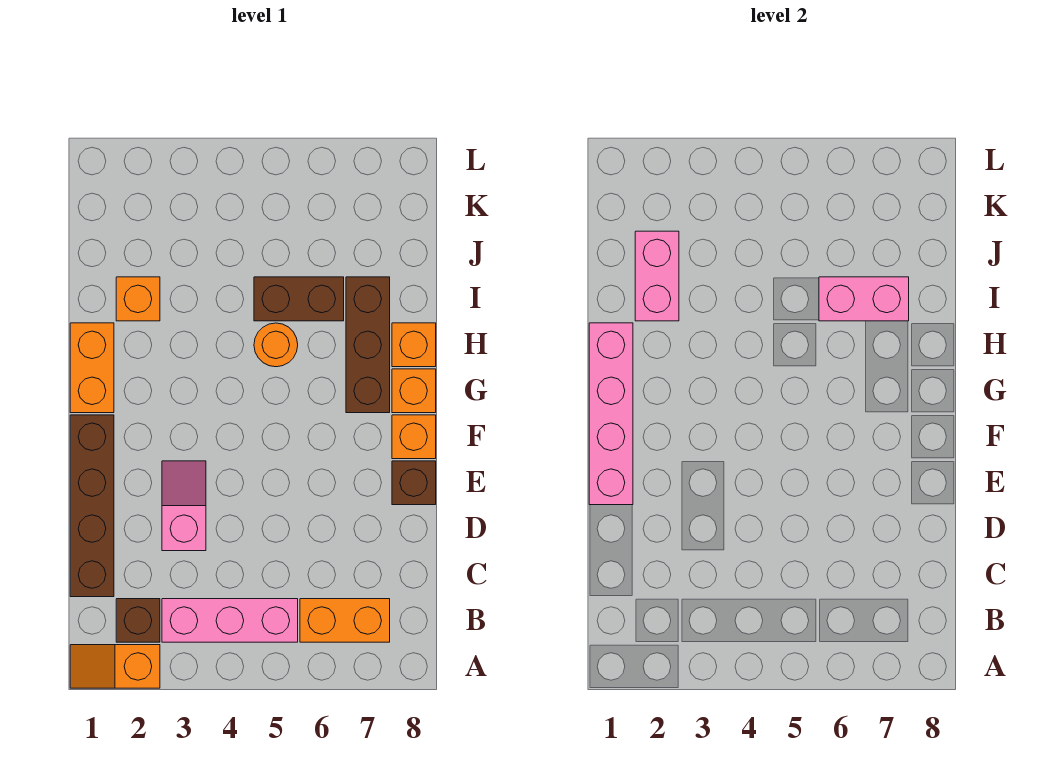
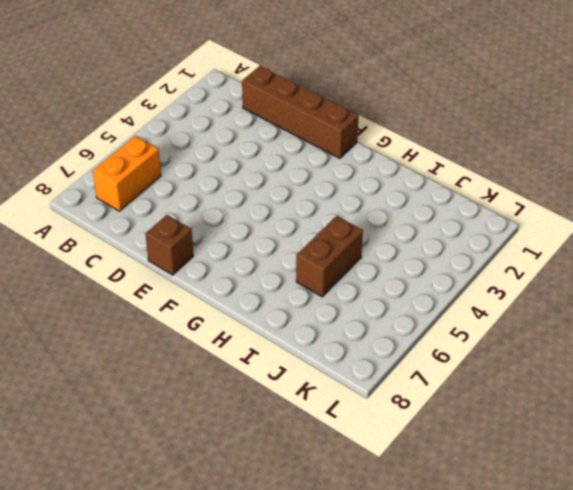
none -> orange 1x2 slope [70,645,160,688]
none -> brown 1x1 brick [116,599,160,642]
none -> pink 1x3 brick [162,599,298,642]

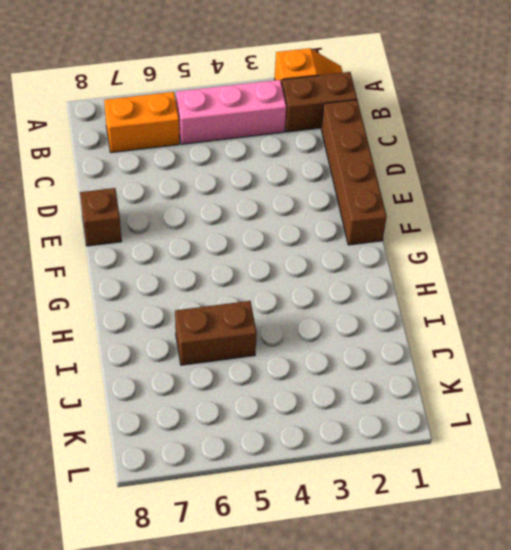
brown 1x2 brick [282,72,357,132] -> brown 1x1 brick [116,599,160,642]
none -> pink 1x2 slope [162,461,206,551]
none -> orange 1x1 brick [392,415,436,459]
none -> orange 1x2 brick [70,323,114,413]

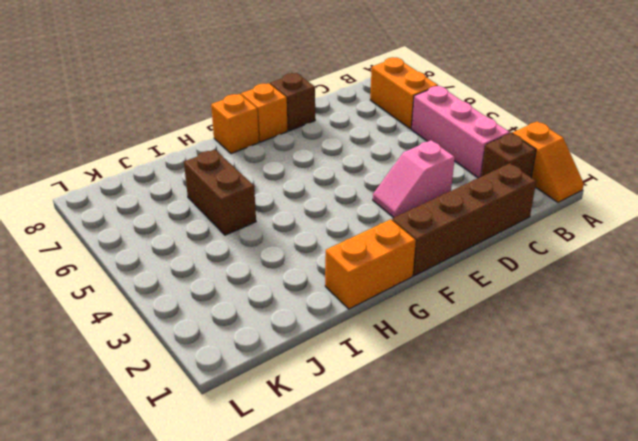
none -> brown 1x3 brick [346,277,390,413]
none -> orange 1x1 round brick [254,323,298,367]
none -> orange 1x1 brick [392,323,436,367]

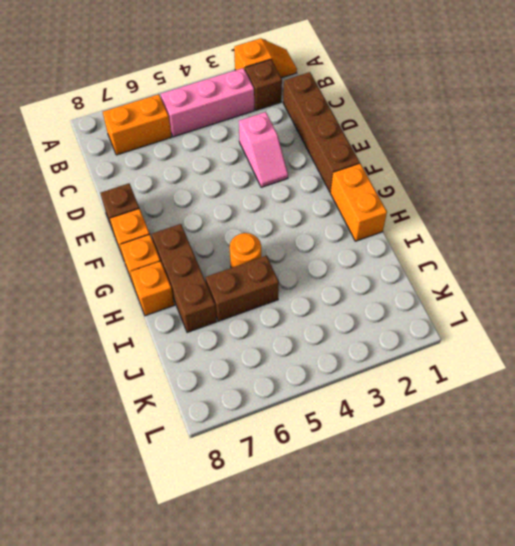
none -> orange 1x1 brick [116,277,160,321]
none -> pink 1x4 brick [589,323,633,505]
none -> pink 1x2 brick [635,231,679,321]

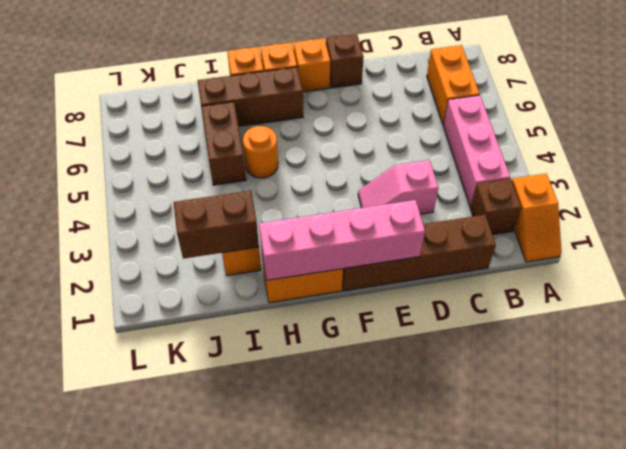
brown 1x2 brick [174,191,259,259] -> pink 1x2 brick [635,231,679,321]
none -> pink 1x2 brick [819,277,909,321]

